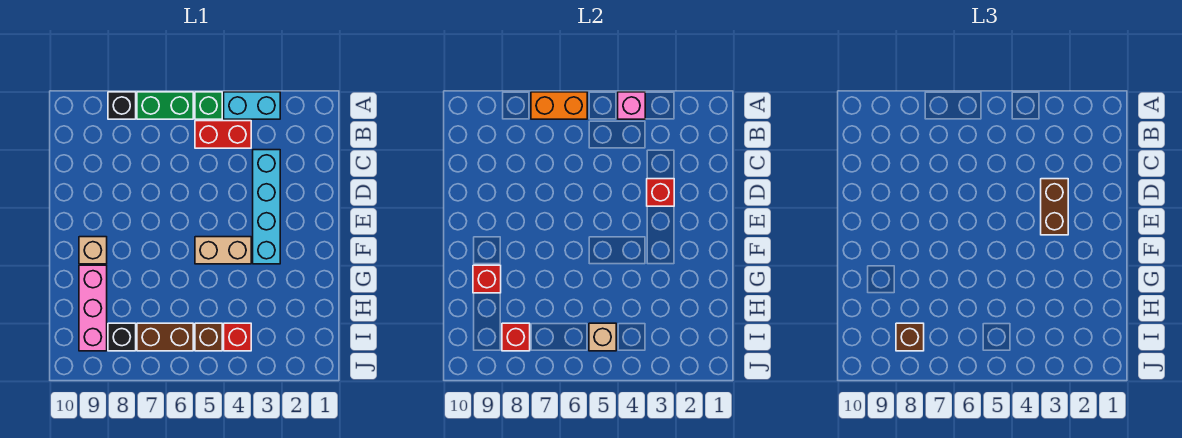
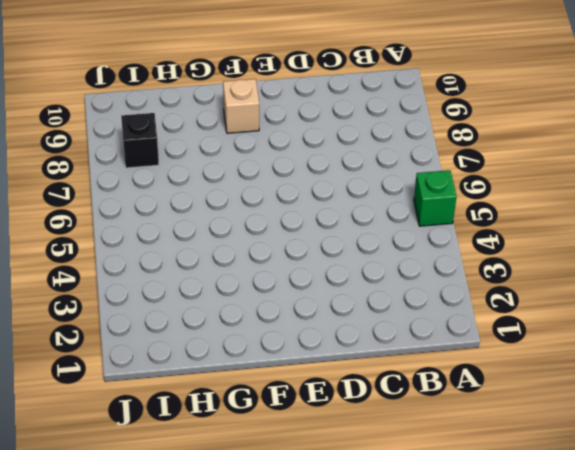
none -> cyan 1x2 brick [224,92,280,119]
none -> green 1x2 brick [137,92,193,119]
none -> black 1x1 brick [108,92,136,119]

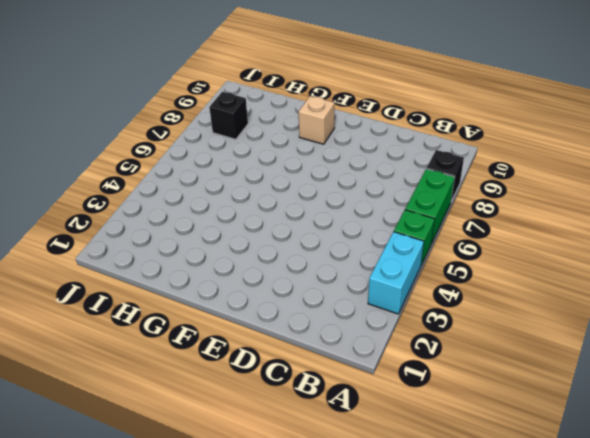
none -> red 1x2 brick [195,121,251,148]
none -> cyan 1x4 brick [253,150,280,264]
none -> tan 1x2 brick [195,237,251,264]

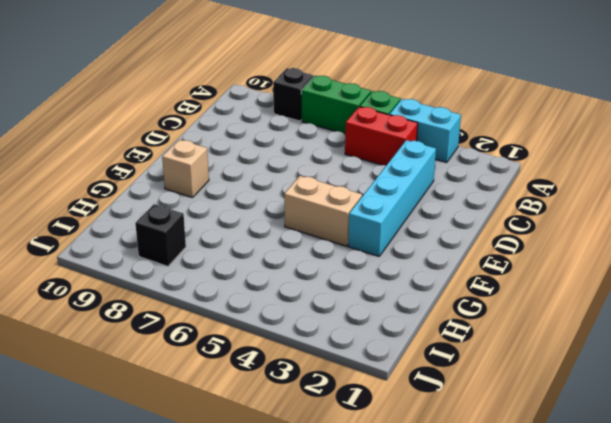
none -> pink 1x3 brick [79,265,107,351]
none -> red 1x1 brick [224,323,251,351]
none -> brown 1x1 brick [195,323,222,351]

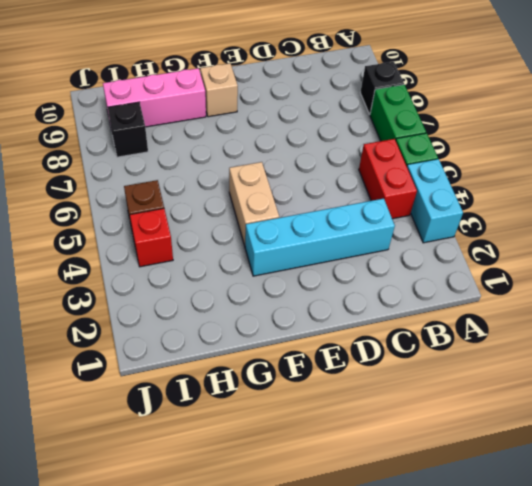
none -> brown 1x2 brick [137,323,193,351]
none -> pink 1x1 brick [618,92,645,119]
none -> orange 1x2 brick [531,92,587,119]

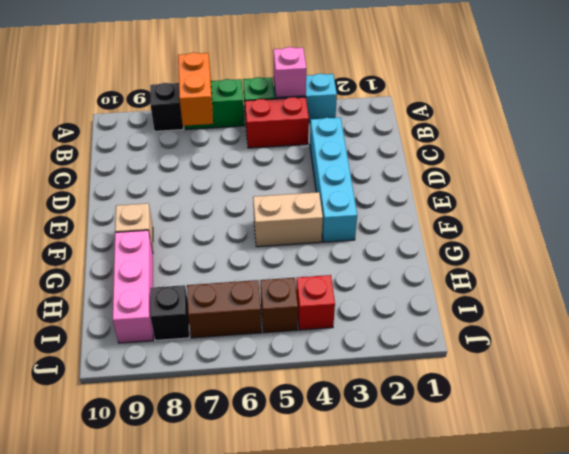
orange 1x2 brick [178,52,213,126] -> orange 1x2 brick turned to [531,92,587,119]
none -> red 1x1 brick [647,179,674,206]
none -> red 1x1 brick [473,265,501,293]
none -> tan 1x1 brick [589,323,616,351]

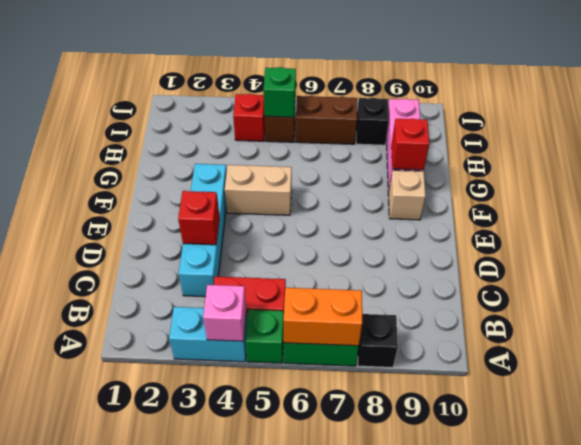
green 1x1 brick [263,67,296,117] -> tan 1x1 brick [589,323,616,351]
none -> red 1x1 brick [502,323,530,351]
none -> brown 1x2 brick [1041,179,1068,235]
none -> brown 1x1 brick [896,323,924,351]

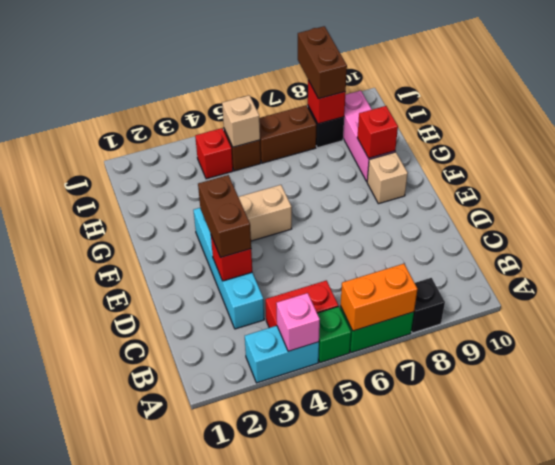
brown 1x2 brick [298,26,347,99] -> brown 1x1 brick [896,323,924,351]

